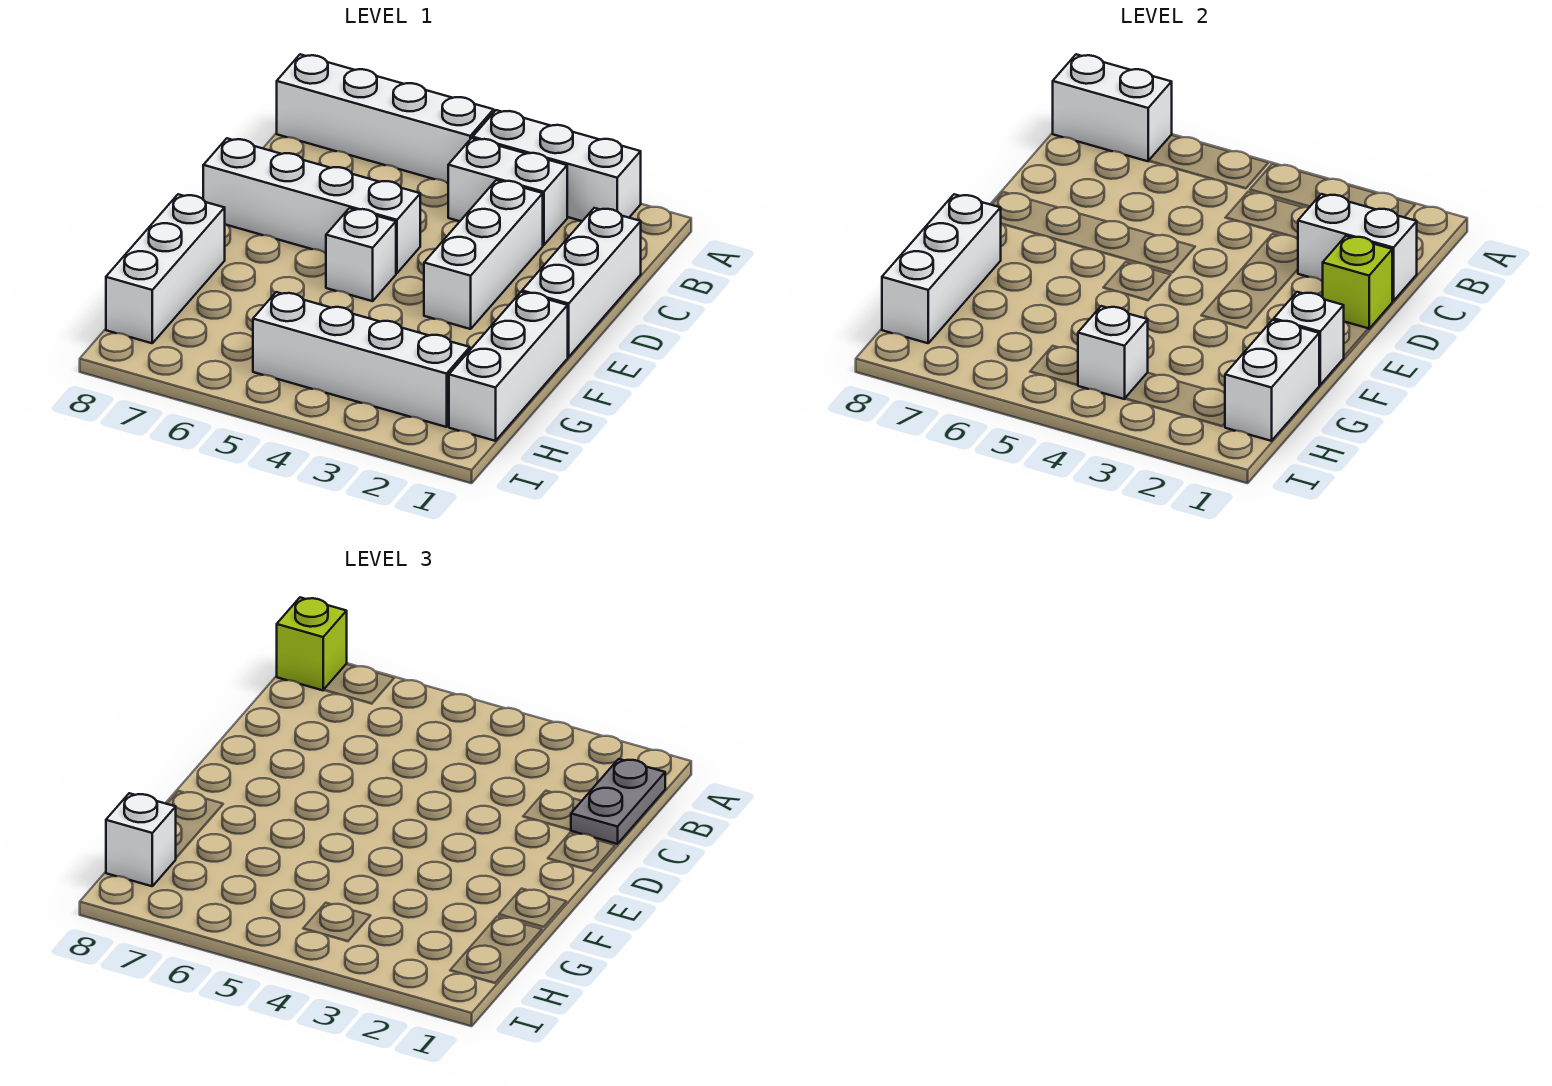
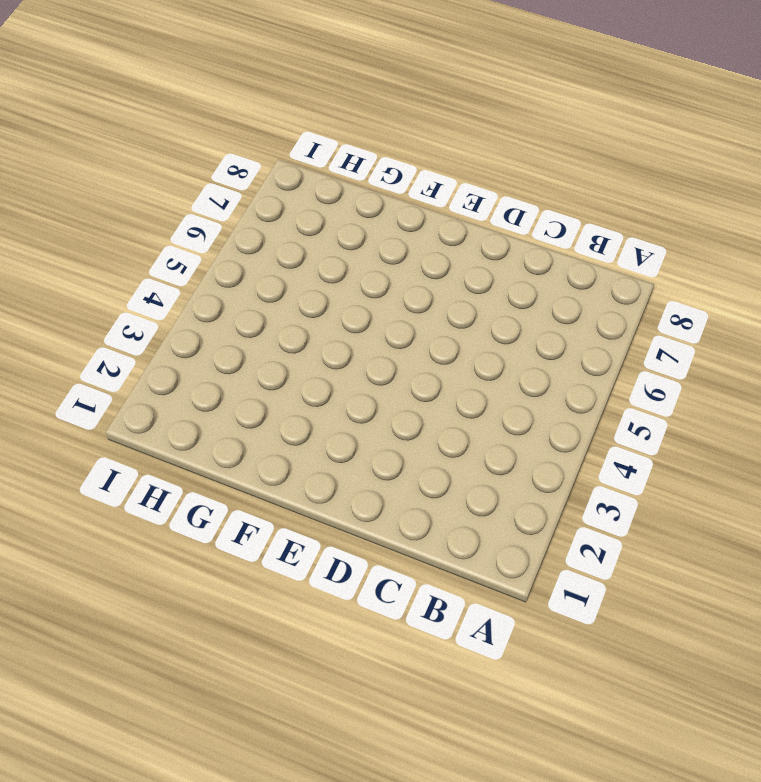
none -> white 1x3 brick [473,110,641,221]
none -> white 1x4 brick [277,54,494,183]
none -> white 1x2 brick [448,138,567,245]

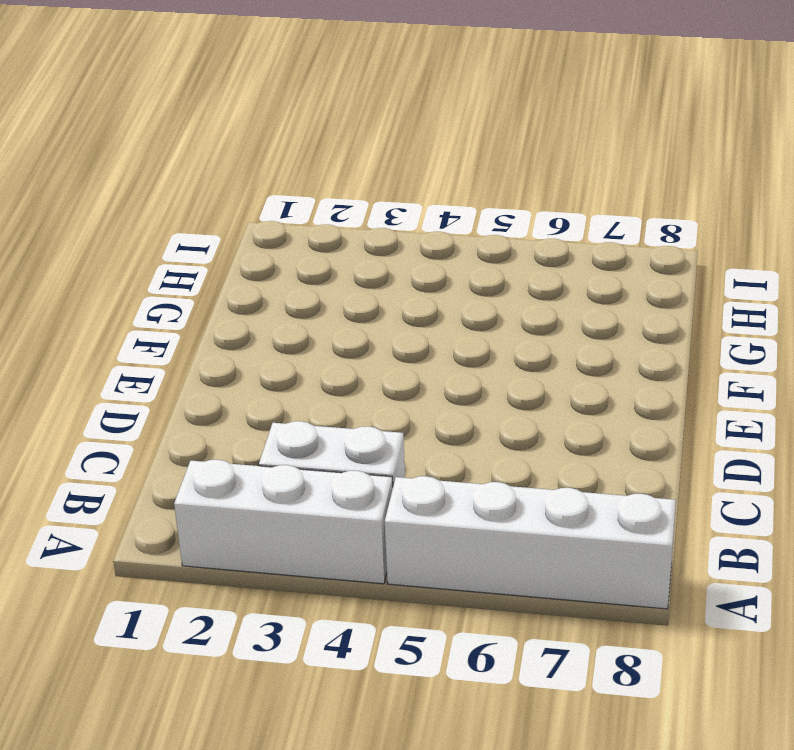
none -> white 1x3 brick [522,208,641,357]
none -> white 1x3 brick [424,180,543,329]
none -> white 1x4 brick [203,138,420,273]

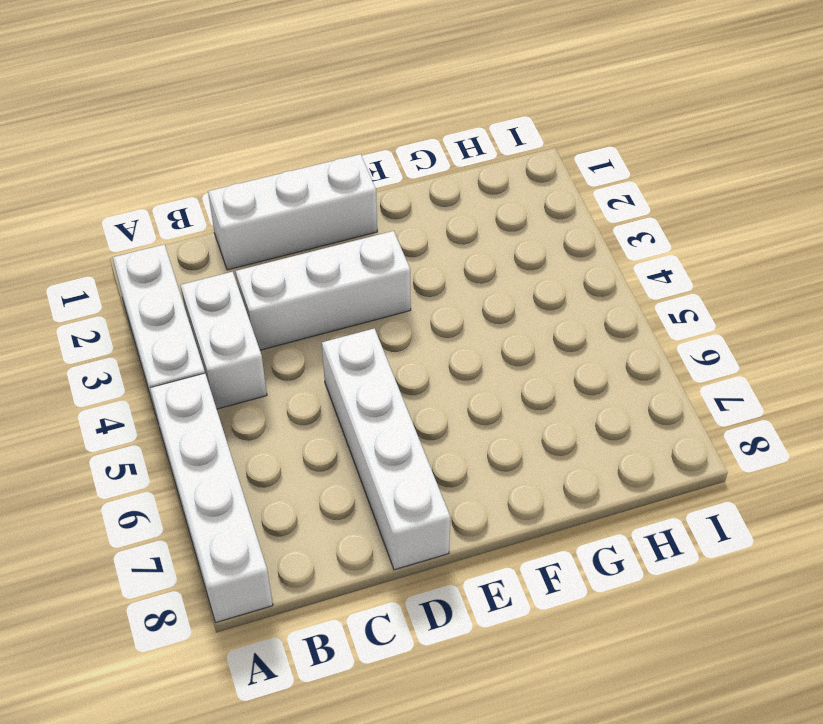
none -> white 1x1 brick [326,208,396,301]
none -> white 1x3 brick [449,292,568,441]
none -> white 1x3 brick [106,194,225,343]

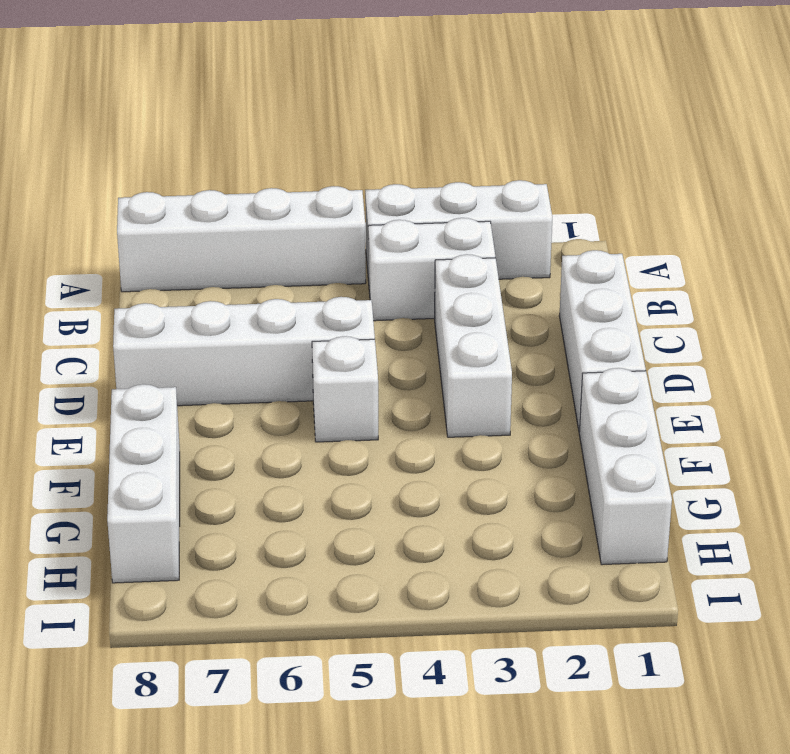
none -> white 1x4 brick [253,292,470,427]
none -> white 1x2 brick [1053,54,1172,161]
none -> white 1x2 brick [1298,194,1417,301]

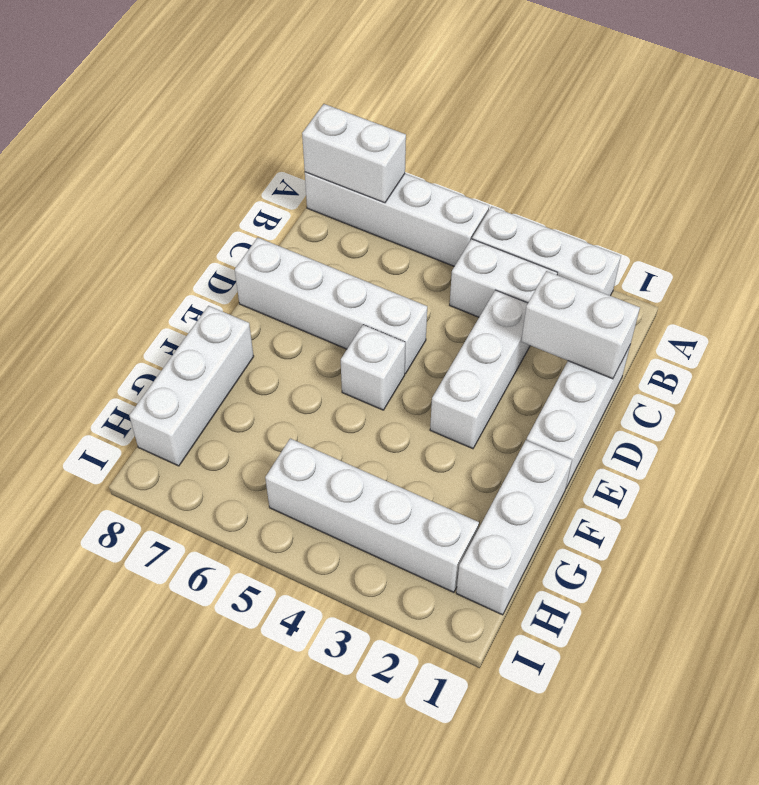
none -> lime 1x1 brick [1323,236,1392,329]
none -> white 1x1 brick [1274,292,1344,385]
none -> white 1x3 brick [882,194,1001,343]

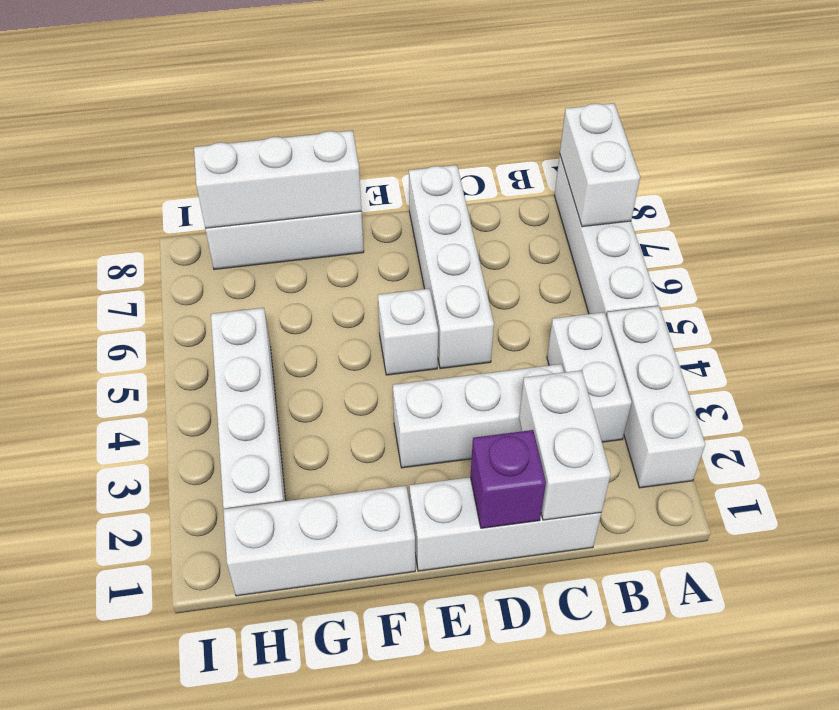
purple 1x1 brick [470,430,546,528] -> lime 1x1 brick [1323,236,1392,329]
none -> white 1x1 brick [1274,292,1344,385]
none -> white 1x2 brick [1225,320,1319,441]
none -> white 1x1 brick [1078,306,1148,399]

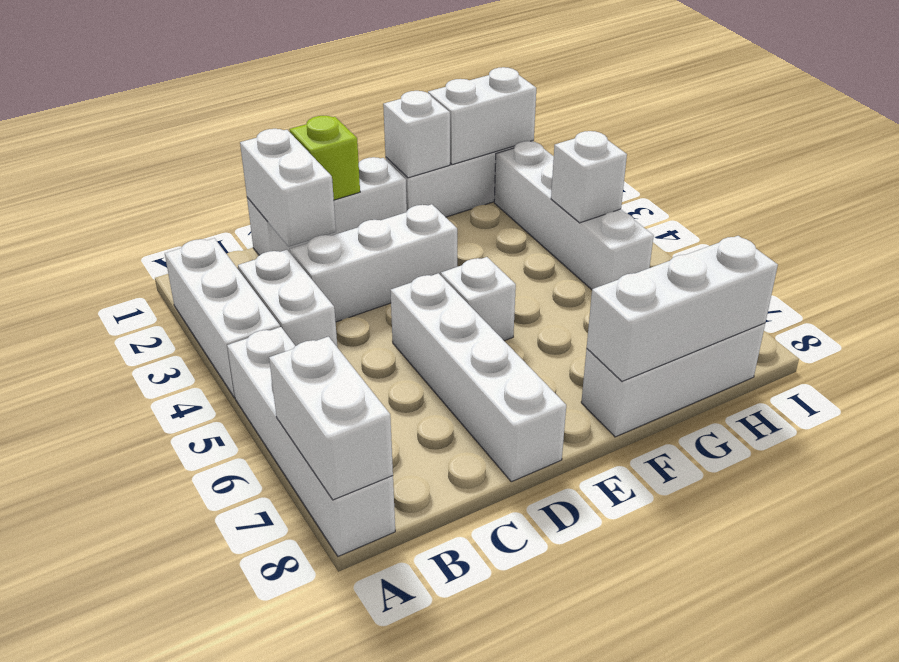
none -> lime 1x1 brick [277,597,347,690]
none -> grey 1x2 plate [571,759,665,844]
none -> white 1x1 brick [106,793,176,886]

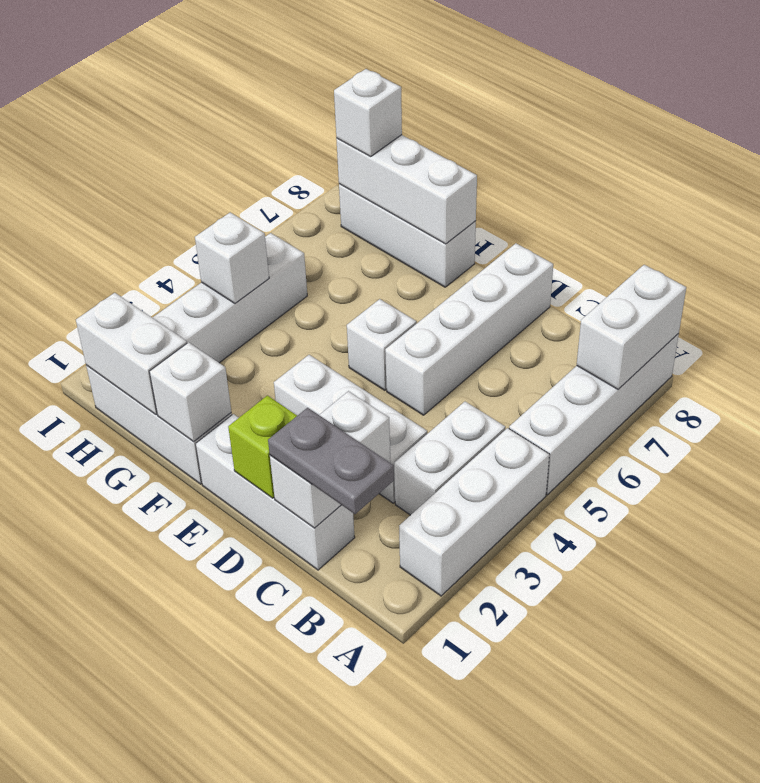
none -> lime 1x1 brick [277,597,347,690]

